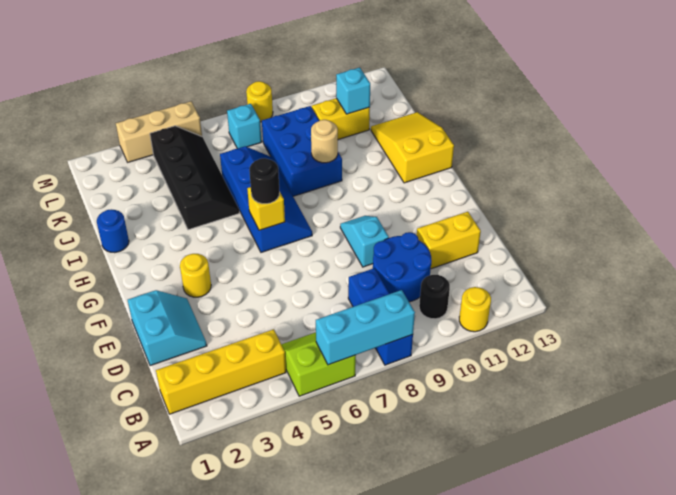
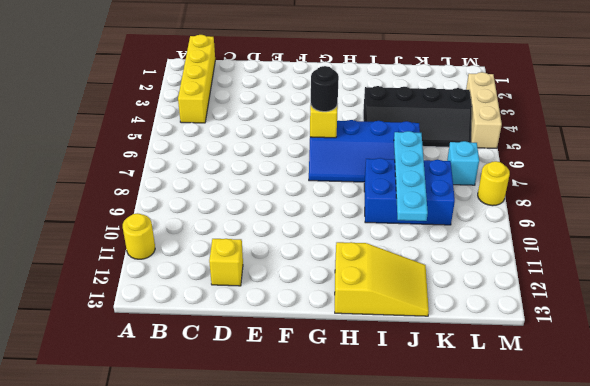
yellow 1x1 brick [209,239,243,286] -> yellow 1x2 brick [417,212,481,269]
cyan 1x4 plate [394,131,428,221] -> none
none -> lime 2x2 slope [281,332,356,396]
none -> blue 1x3 brick [348,268,413,365]
none -> black 1x1 round brick [419,275,450,319]

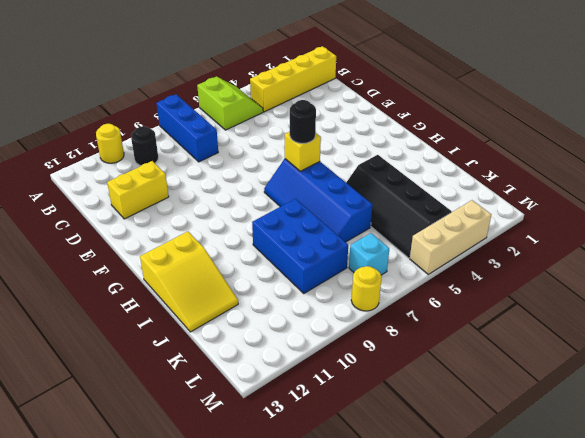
lime 2x2 slope [197,77,263,130] -> lime 2x2 slope turned to [281,332,356,396]
none -> blue 2x2 round brick [373,232,431,302]
none -> cyan 2x2 slope [128,290,207,366]
none -> cyan 1x2 slope [340,216,389,267]

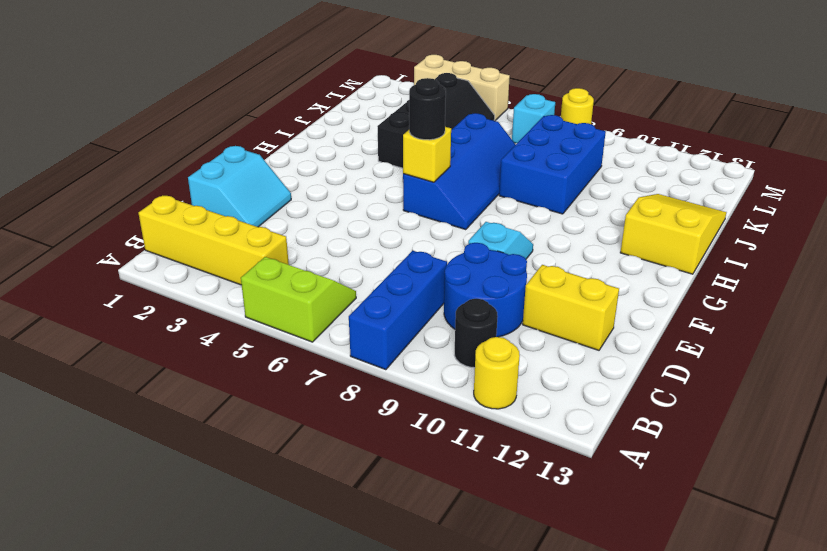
none -> yellow 1x1 round brick [180,254,211,297]
none -> blue 1x1 round brick [97,209,129,253]
none -> yellow 1x2 brick [312,98,370,139]

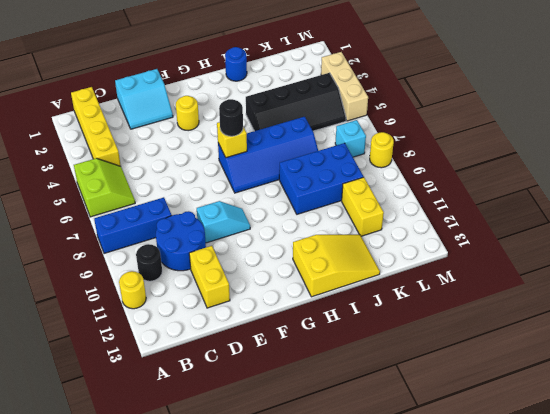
none -> cyan 1x3 brick [316,290,415,365]
none -> tan 1x1 round brick [311,120,338,163]
none -> cyan 1x1 brick [336,68,370,114]

